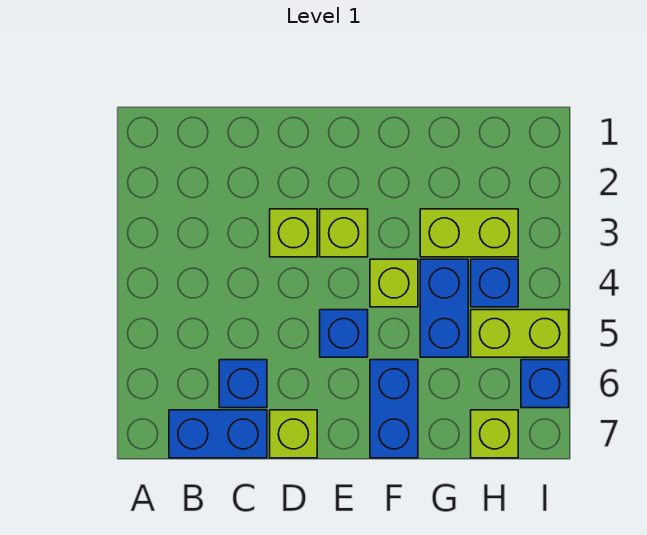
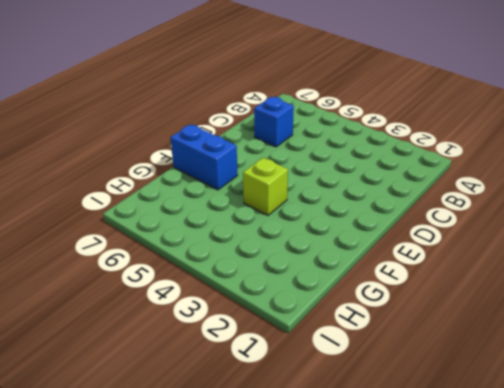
none -> blue 1x2 brick [169,410,267,458]
none -> lime 1x1 brick [270,209,317,257]
none -> lime 1x1 brick [270,410,317,458]

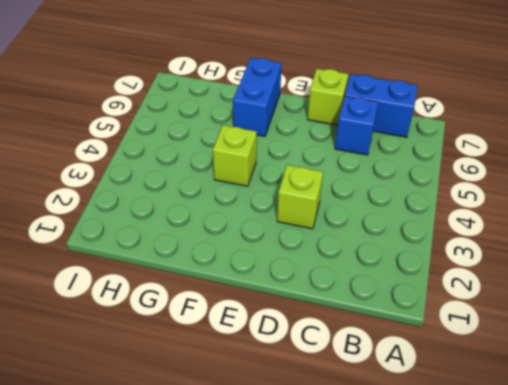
none -> lime 1x1 brick [320,209,368,257]
none -> blue 1x1 brick [320,310,368,357]
none -> lime 1x2 brick [420,209,518,257]

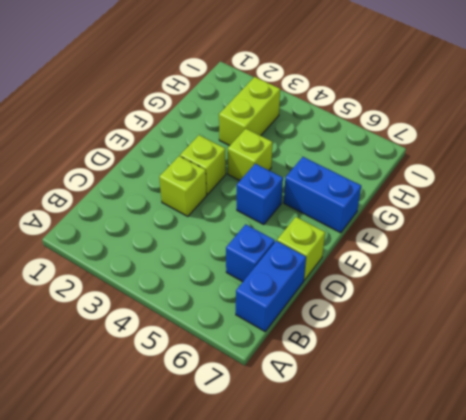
none -> blue 1x2 brick [420,259,468,357]
none -> blue 1x1 brick [471,259,518,307]
none -> lime 1x2 brick [471,310,569,357]

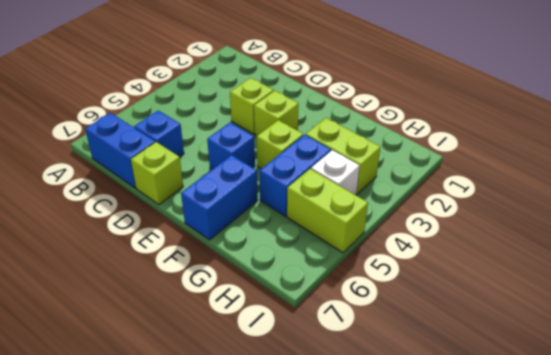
white 1x1 brick [311,150,360,195] -> blue 1x1 brick [471,259,518,307]
none -> lime 1x1 brick [471,410,518,458]
none -> blue 1x1 brick [521,360,569,408]

